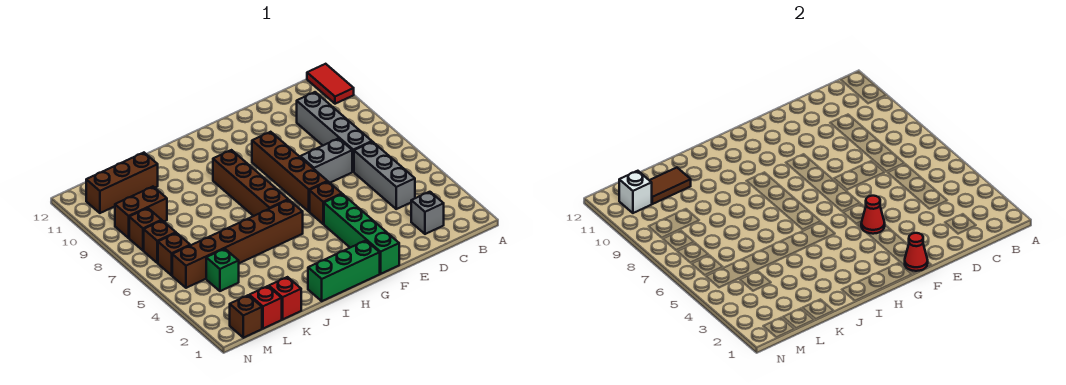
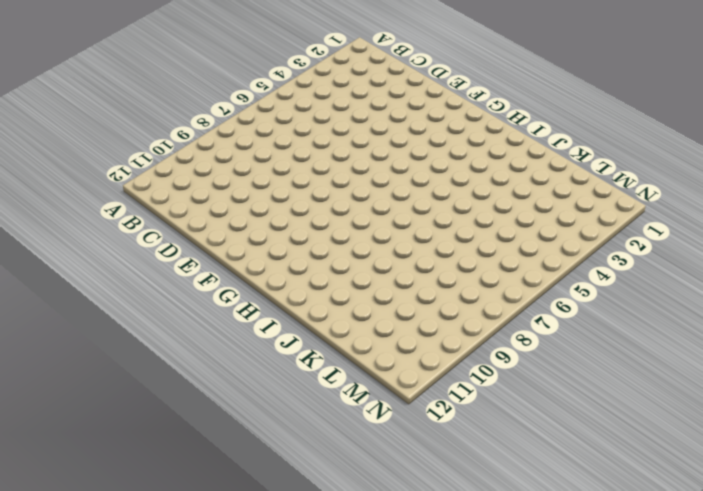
none -> red 1x2 tile [307,64,354,104]
none -> grey 1x1 brick [411,192,444,234]
none -> grey 1x3 brick [354,142,415,209]

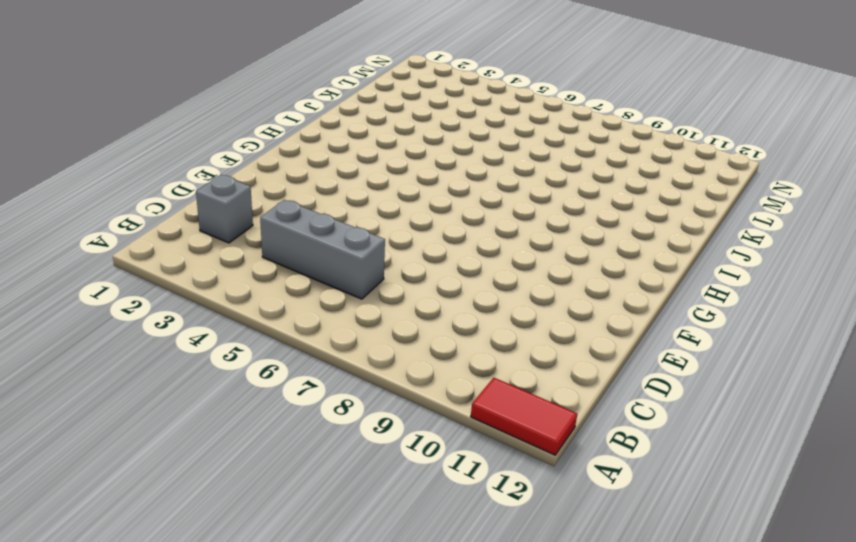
none -> grey 1x4 brick [297,92,372,172]
none -> grey 1x2 brick [300,138,352,183]
none -> green 1x4 brick [324,194,399,274]

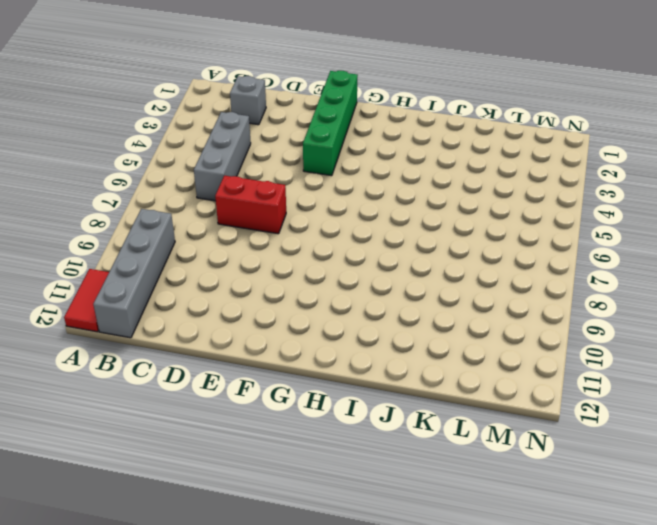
grey 1x4 brick [93,209,175,338] -> grey 1x4 brick moved to [297,92,372,172]
red 1x2 brick [215,176,286,234] -> grey 1x2 brick [300,138,352,183]
none -> brown 1x1 brick [310,182,342,224]
none -> brown 1x4 brick [252,132,327,211]
none -> green 1x3 brick [308,241,380,301]

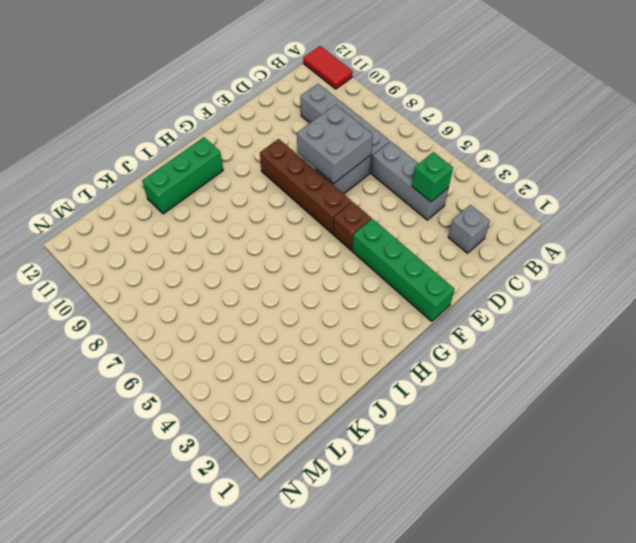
green 1x1 brick [412,152,453,202] -> green 1x1 brick moved to [206,249,239,291]
grey 2x2 brick [297,105,373,184] -> none
green 1x3 brick [142,137,223,214] -> green 1x3 brick moved to [308,241,380,301]
none -> brown 1x6 brick [172,200,303,288]
none -> brown 1x4 brick [213,150,288,216]
none -> red 1x1 brick [269,277,301,319]

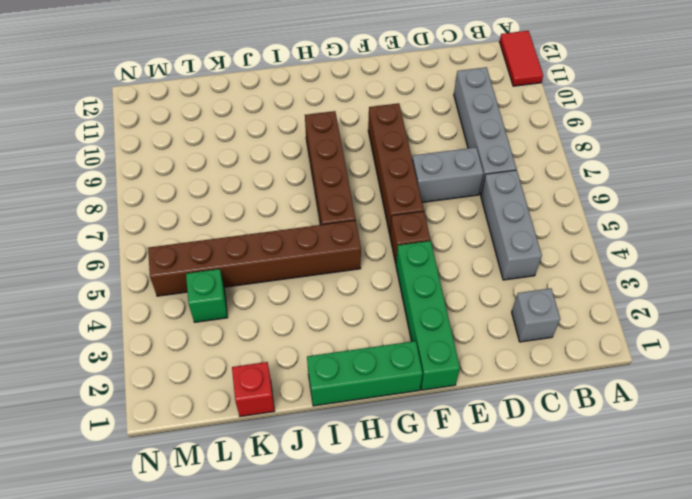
none -> brown 1x3 brick [86,153,158,213]
none -> red 1x1 brick [249,286,282,329]
none -> brown 1x2 brick [115,187,167,238]

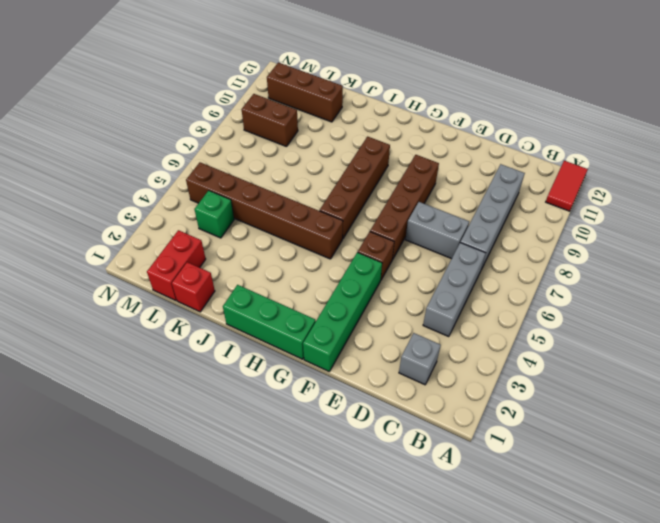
red 1x2 brick [147,230,206,301] -> red 1x1 brick [249,286,282,329]
none -> brown 1x1 brick [230,295,262,338]
none -> brown 1x1 brick [158,233,190,275]
none -> brown 1x1 brick [144,221,176,263]

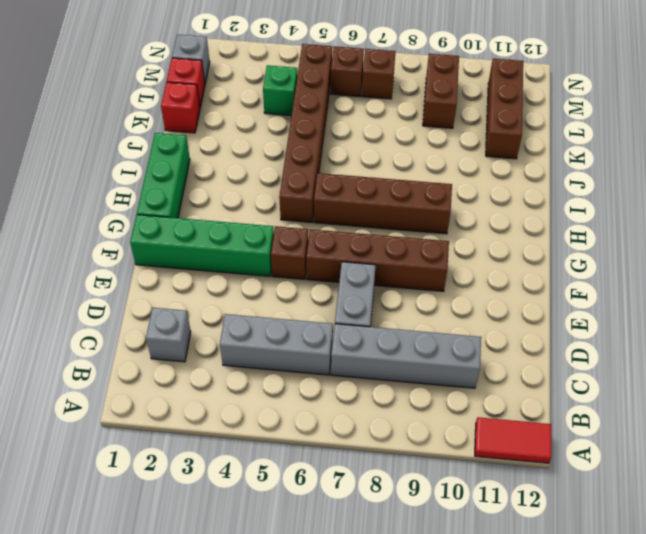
grey 1x1 brick [172,34,210,83] -> brown 1x1 brick [230,295,262,338]
none -> brown 1x1 brick [129,208,162,250]
none -> red 1x1 cone [905,233,928,271]
none -> red 1x1 cone [861,196,885,234]

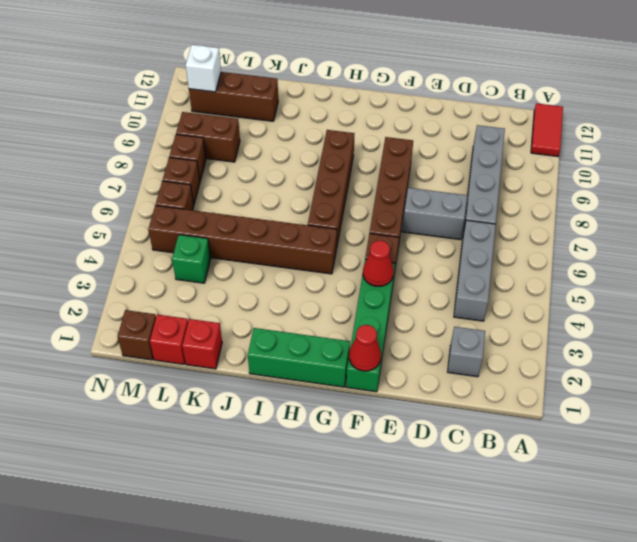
none -> brown 1x2 tile [649,167,691,204]

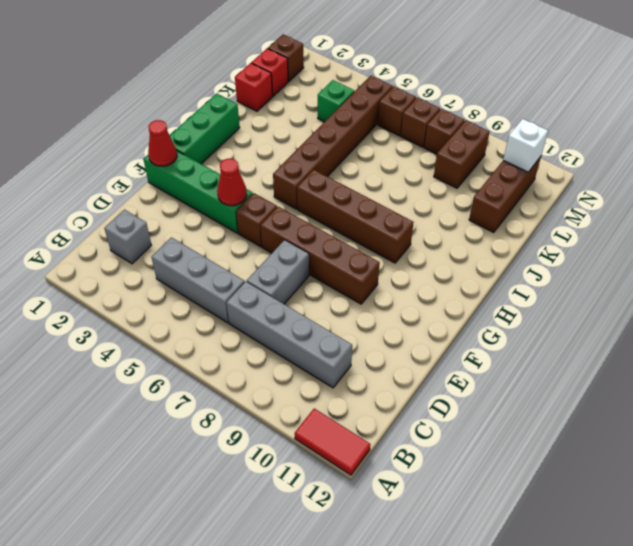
none -> brown 1x2 tile [649,167,691,204]

